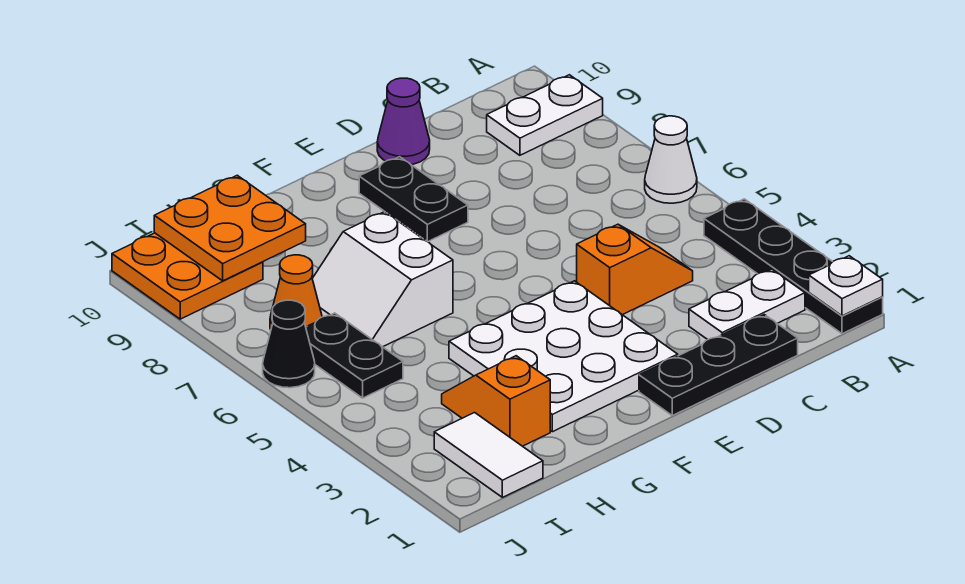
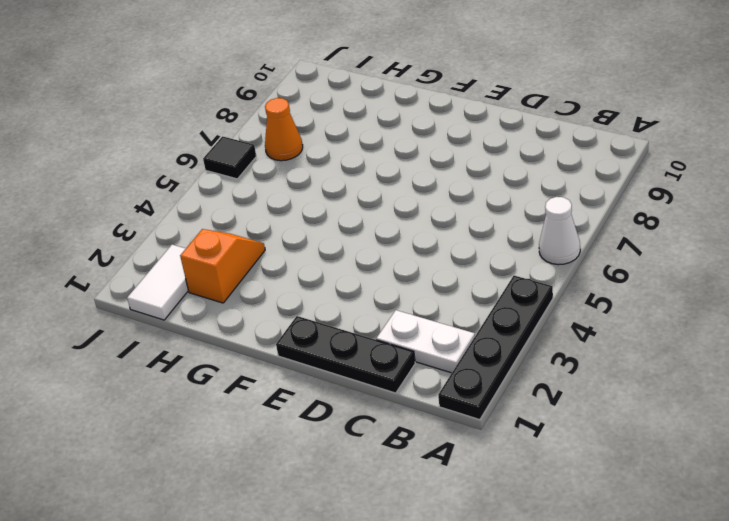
black 1x1 tile [203,136,256,179] -> black 1x1 cone [263,300,315,388]
none -> white 1x2 plate [487,75,603,155]
none -> orange 1x2 slope [577,224,693,315]
none -> purple 1x1 cone [377,78,430,165]

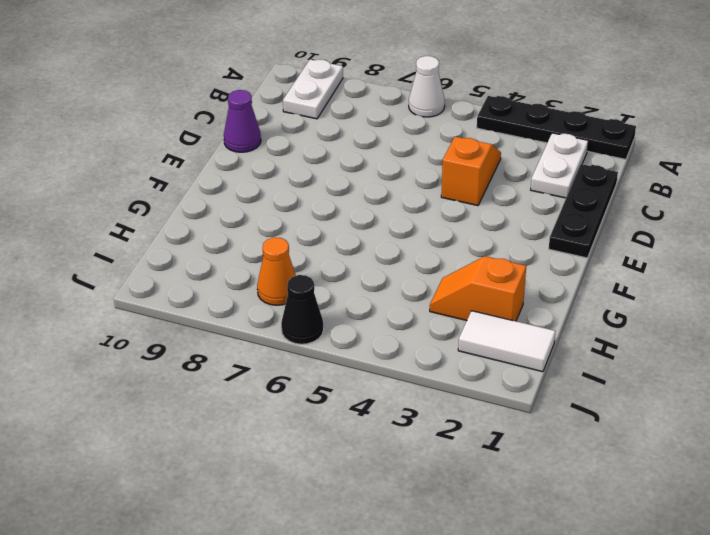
none -> white 3x3 plate [449,281,678,432]
none -> black 1x2 plate [359,157,468,242]
none -> white 2x2 slope [312,212,453,347]

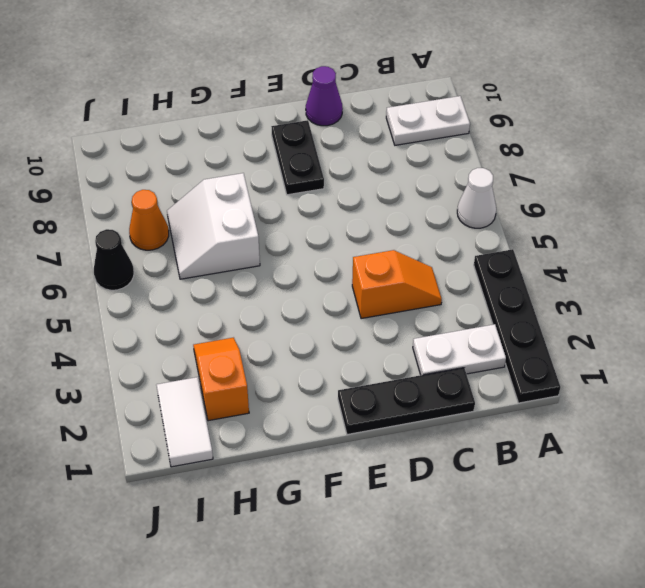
none -> white 3x3 plate [449,281,678,432]
none -> black 1x2 plate [306,313,403,398]
none -> orange 2x2 plate [112,233,263,319]

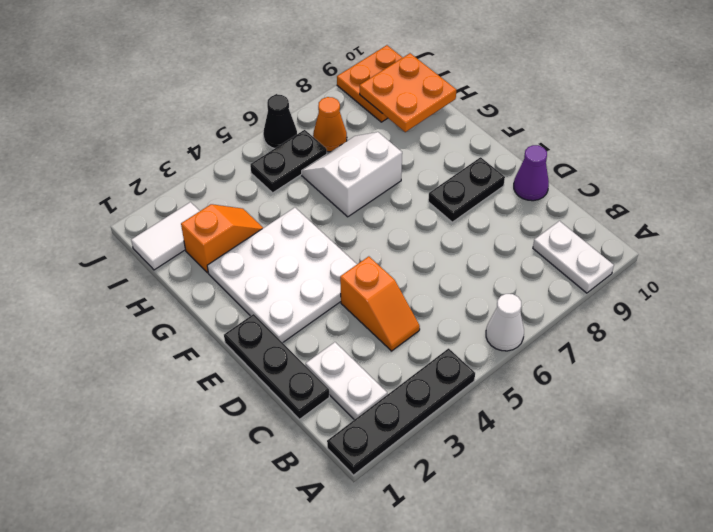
none -> white 1x1 plate [809,256,883,316]

